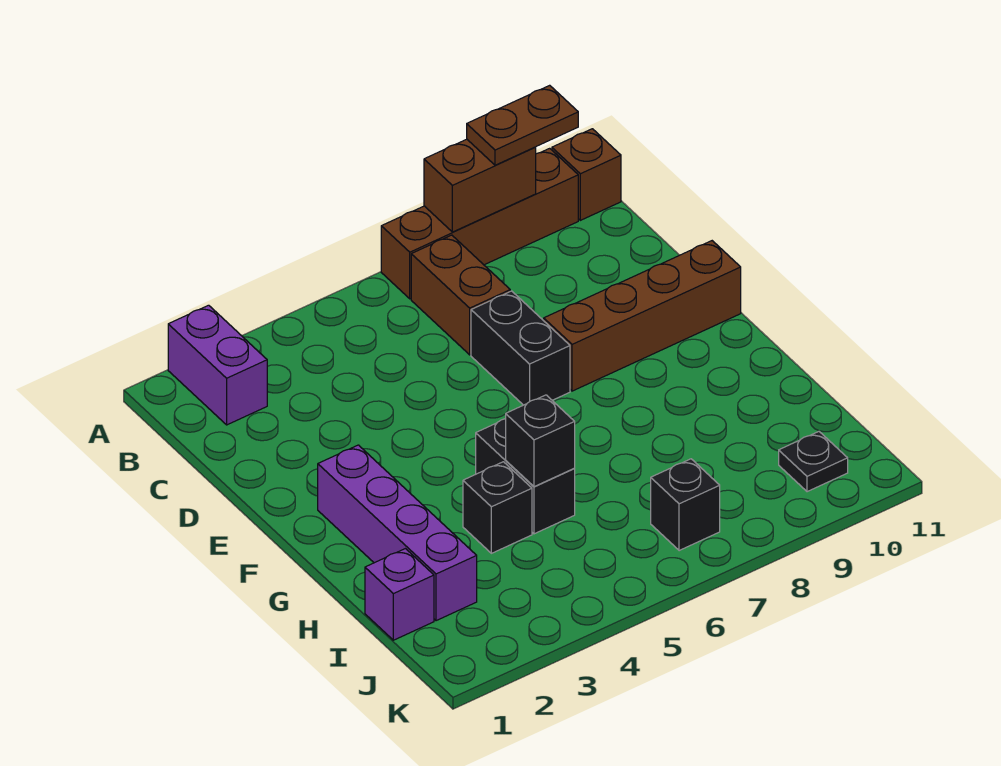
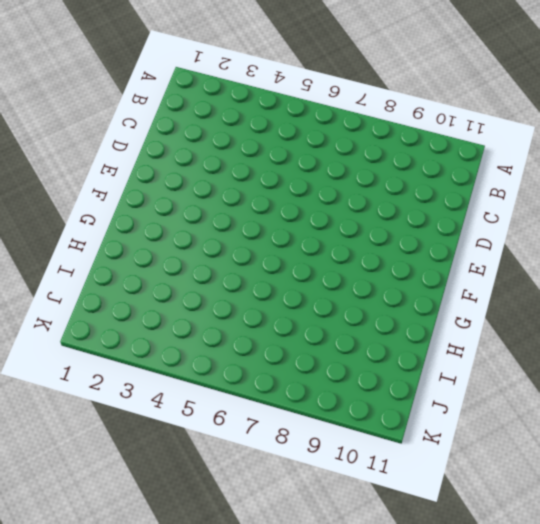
none -> purple 1x2 brick [168,305,267,425]
none -> brown 1x4 brick [381,148,578,299]
none -> brown 1x1 brick [552,129,621,220]

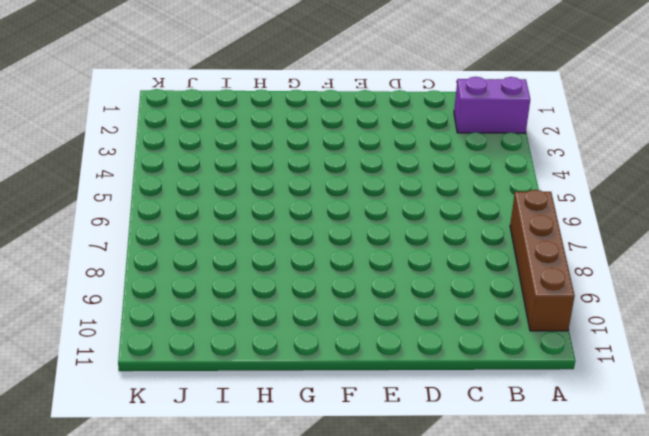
none -> brown 1x1 brick [552,129,621,220]
none -> brown 1x2 brick [411,235,510,355]
none -> black 1x2 brick [471,291,570,405]

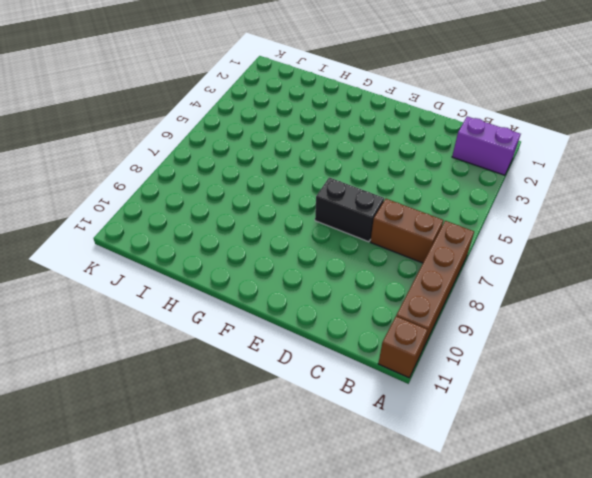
none -> brown 1x4 brick [544,241,741,391]
none -> purple 1x4 brick [318,445,477,621]
none -> black 1x2 brick [476,419,575,534]

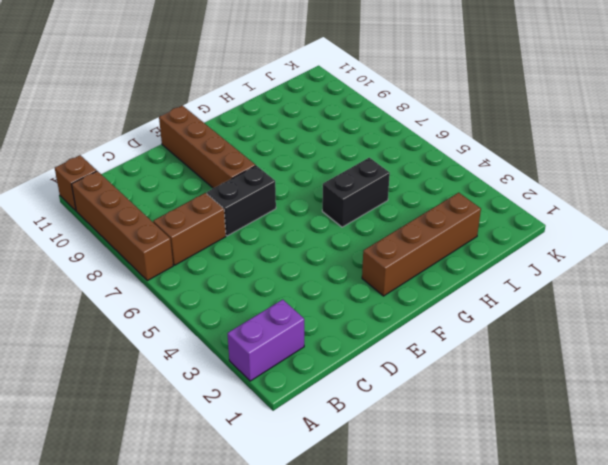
brown 1x4 brick [362,193,481,296] -> purple 1x4 brick [318,445,477,621]
none -> black 1x1 brick [463,462,532,553]
none -> purple 1x1 brick [365,549,434,640]
none -> black 1x1 brick [651,459,720,551]

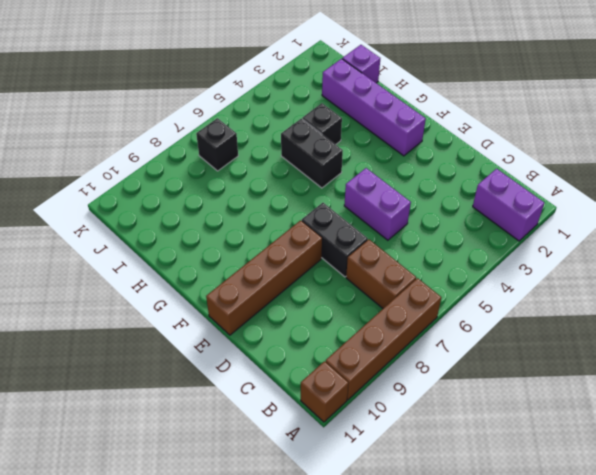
purple 1x2 brick [344,168,411,240] -> none
none -> black 1x1 plate [779,432,848,492]
none -> brown 1x2 brick [424,139,536,232]
none -> black 1x1 brick [506,395,575,487]

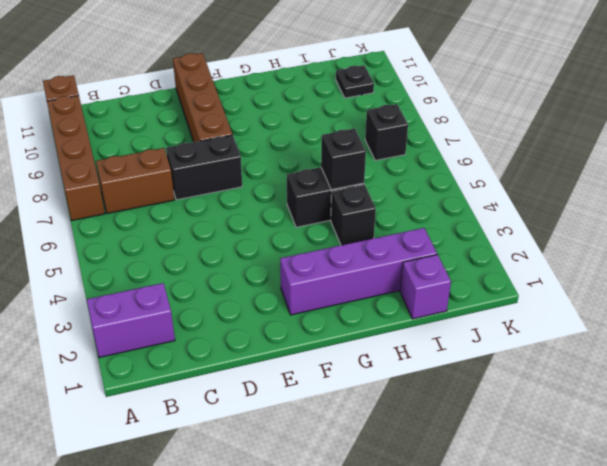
none -> brown 1x2 brick [424,139,536,232]
none -> brown 1x2 plate [467,85,578,165]

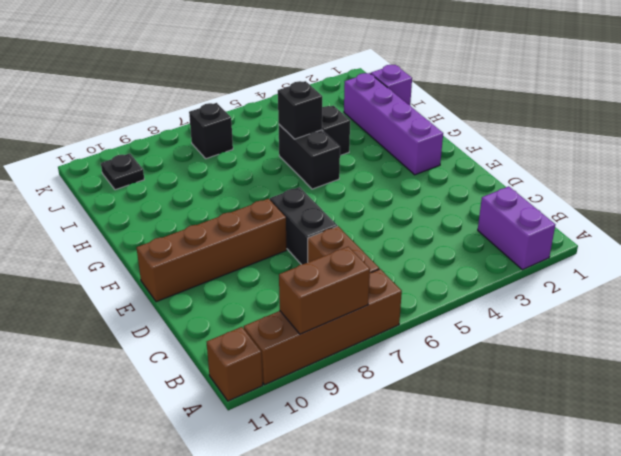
none -> brown 1x2 plate [467,85,578,165]

